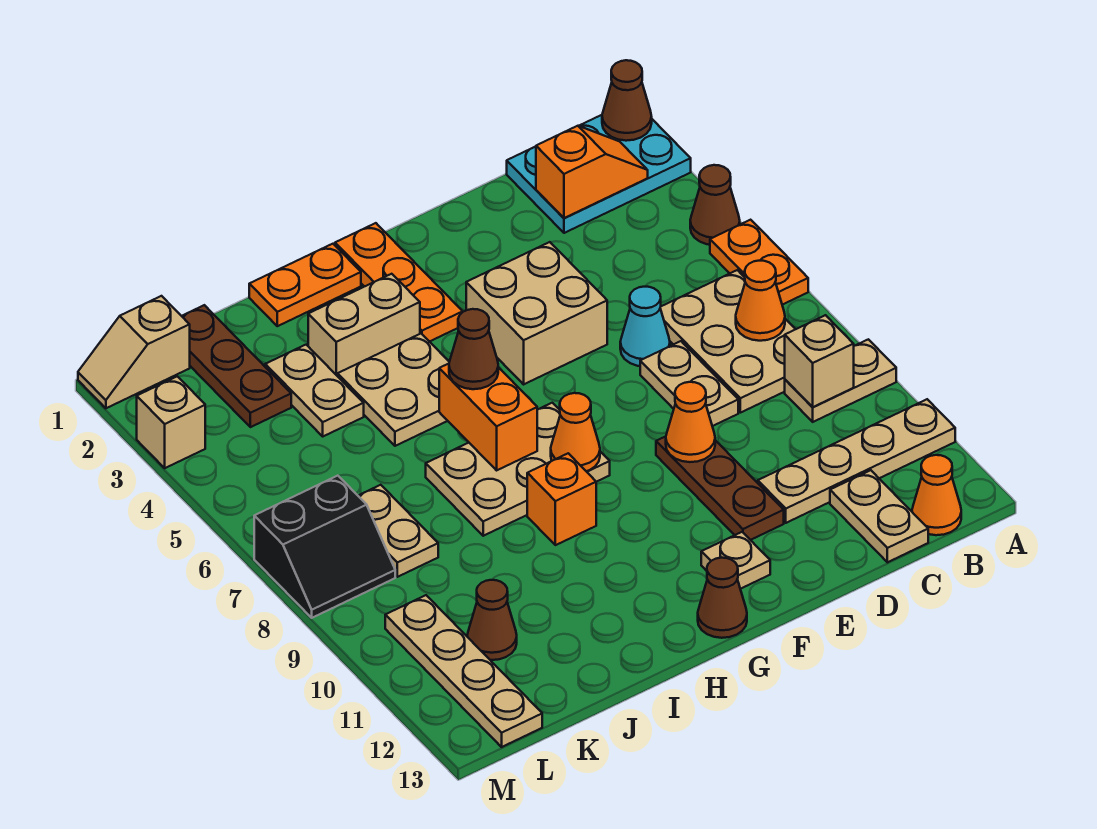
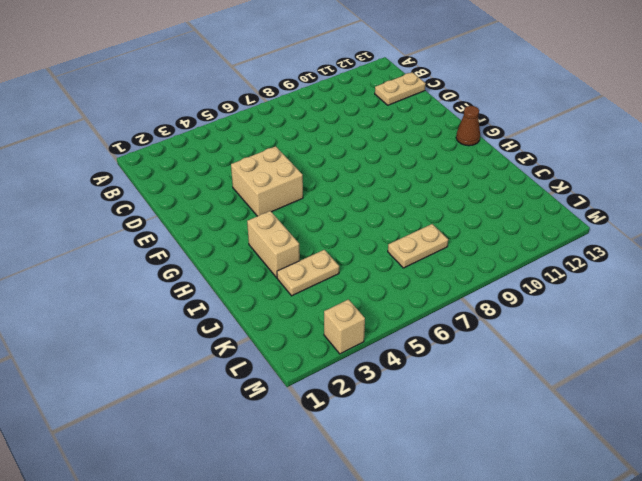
none -> cyan 2x3 plate [507,115,691,233]
none -> brown 1x1 cone [690,165,740,245]
none -> orange 1x2 plate [710,220,808,305]
none -> tan 1x2 plate [785,339,896,422]

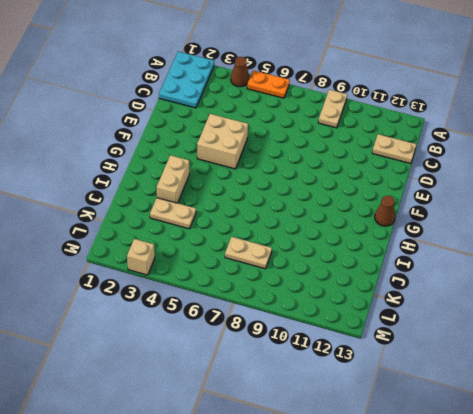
none -> tan 1x4 plate [758,399,955,523]
none -> tan 2x3 plate [660,270,795,413]
none -> orange 1x1 cone [912,455,961,535]
none -> cyan 1x1 cone [620,287,670,366]

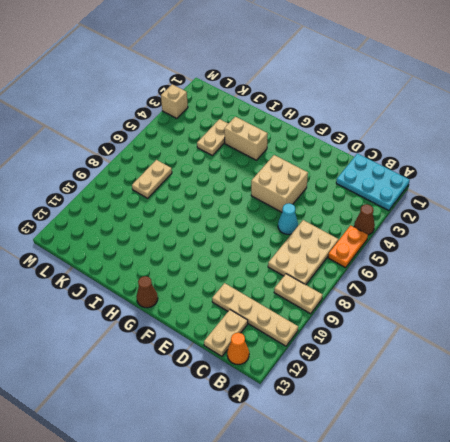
none -> tan 1x2 plate [640,341,738,426]
none -> brown 1x3 plate [656,436,784,540]
none -> tan 1x1 plate [701,532,770,589]
none -> orange 1x3 plate [335,223,463,342]

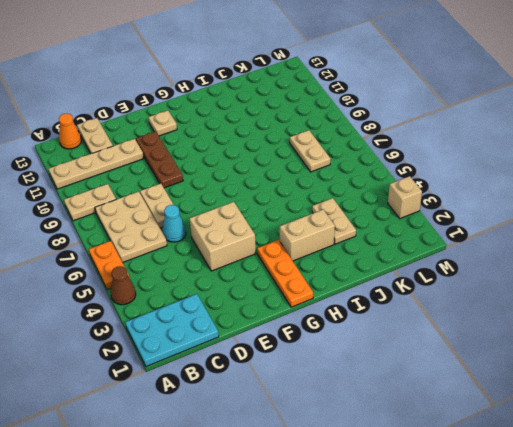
none -> tan 2x3 plate [426,403,610,536]
none -> brown 1x1 cone [698,558,747,638]
none -> orange 1x2 plate [249,244,361,326]
none -> tan 2x2 plate [338,333,449,446]

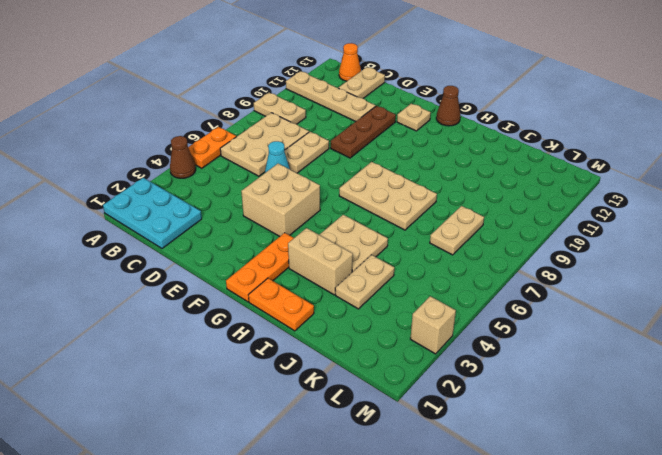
none -> orange 1x1 brick [527,453,596,545]
none -> brown 1x3 plate [182,305,291,427]
none -> brown 1x1 cone [467,580,517,660]
none -> tan 1x2 slope [78,296,190,408]

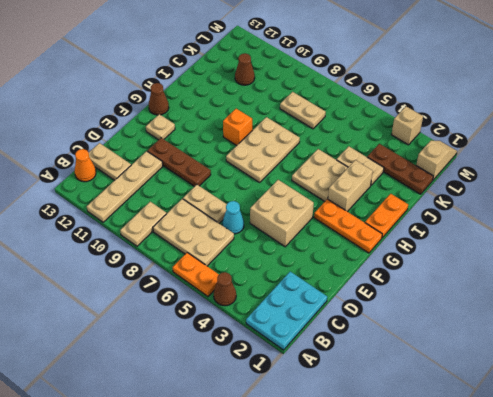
none -> black 2x2 slope [254,476,395,618]
none -> tan 1x4 plate [385,595,542,747]
none -> brown 1x1 cone [602,60,652,141]
none -> orange 1x2 slope [536,126,648,218]

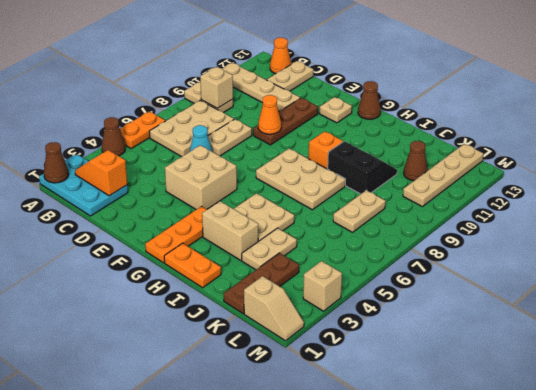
black 2x2 slope [328,141,397,194] -> black 2x2 slope moved to [254,476,395,618]
none -> orange 1x1 cone [736,261,785,341]
none -> orange 1x1 cone [551,393,600,471]
none -> orange 1x2 brick [439,364,537,470]
none -> brown 1x1 cone [449,309,498,389]

